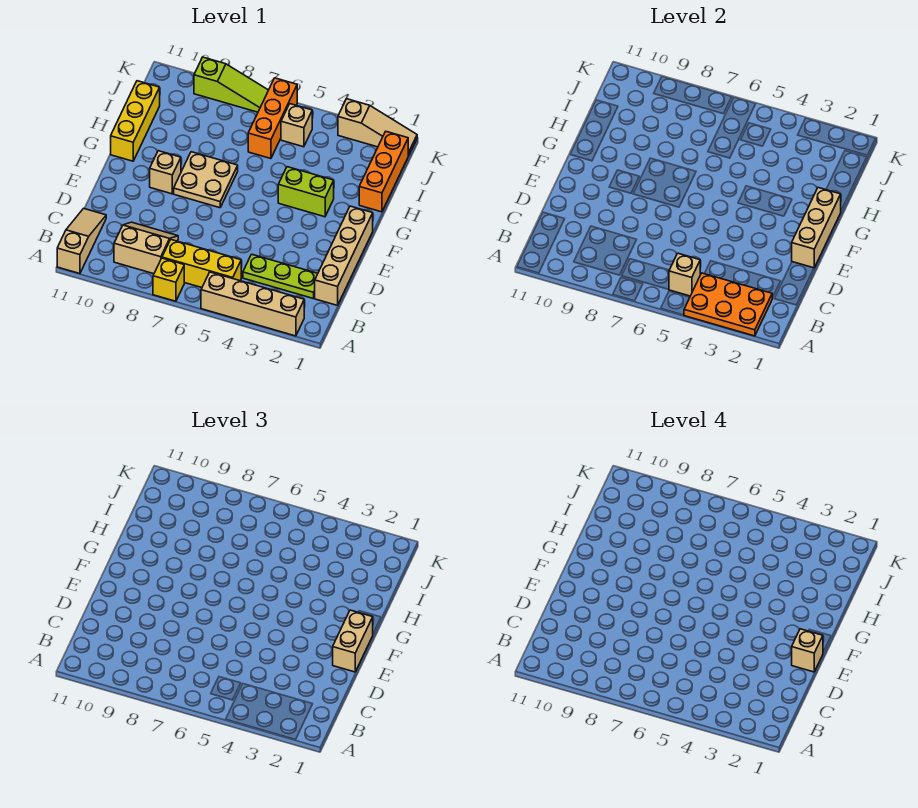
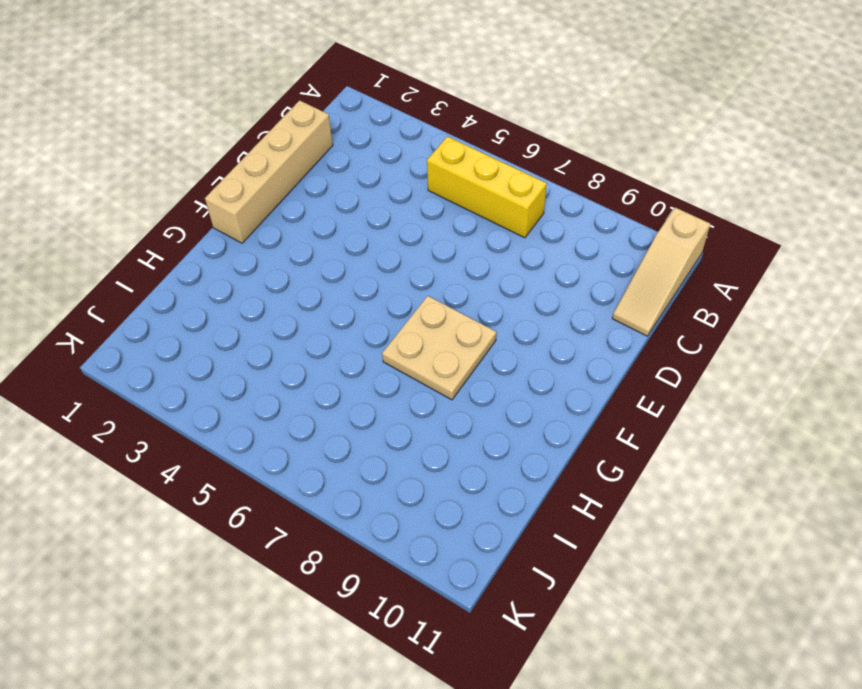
none -> tan 1x4 brick [201,272,304,336]
none -> yellow 1x1 brick [153,258,184,301]
none -> tan 2x2 slope [114,222,178,274]

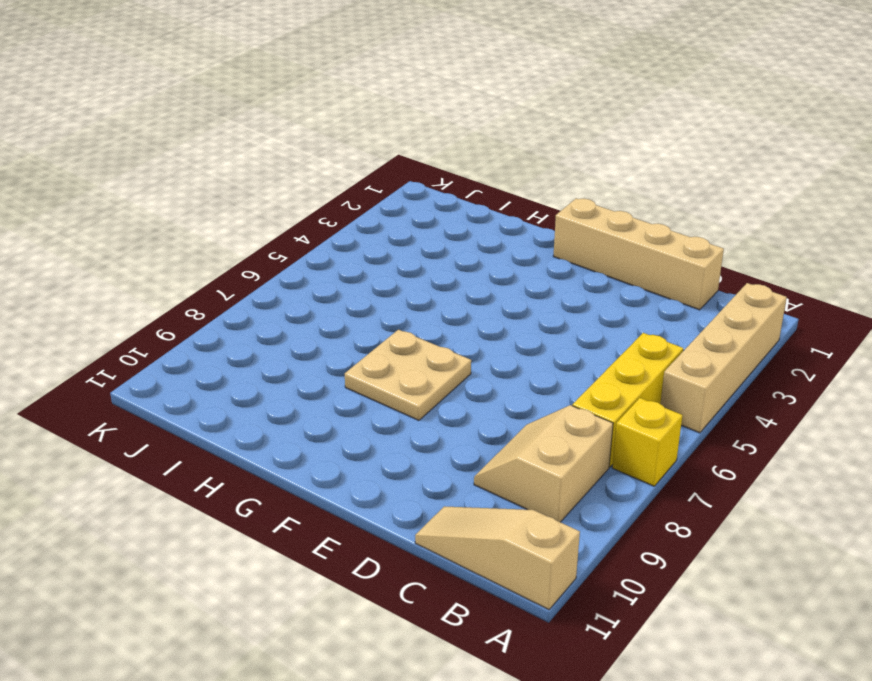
none -> lime 1x3 plate [243,254,318,299]
none -> tan 1x1 brick [150,151,181,194]
none -> lime 1x2 brick [278,167,334,217]

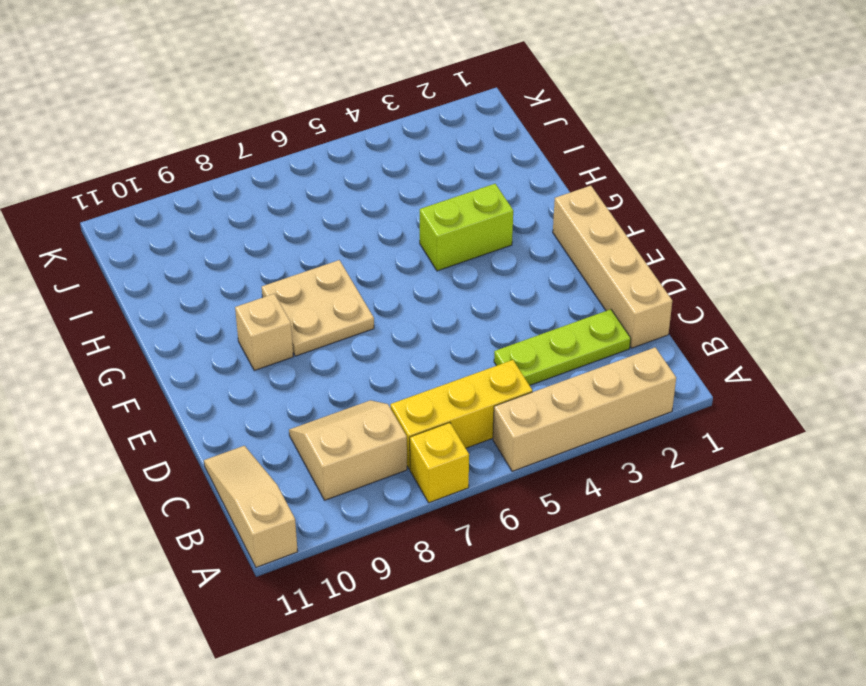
none -> yellow 1x3 brick [111,81,160,161]
none -> orange 1x3 brick [359,131,408,212]
none -> orange 1x3 brick [248,78,297,159]

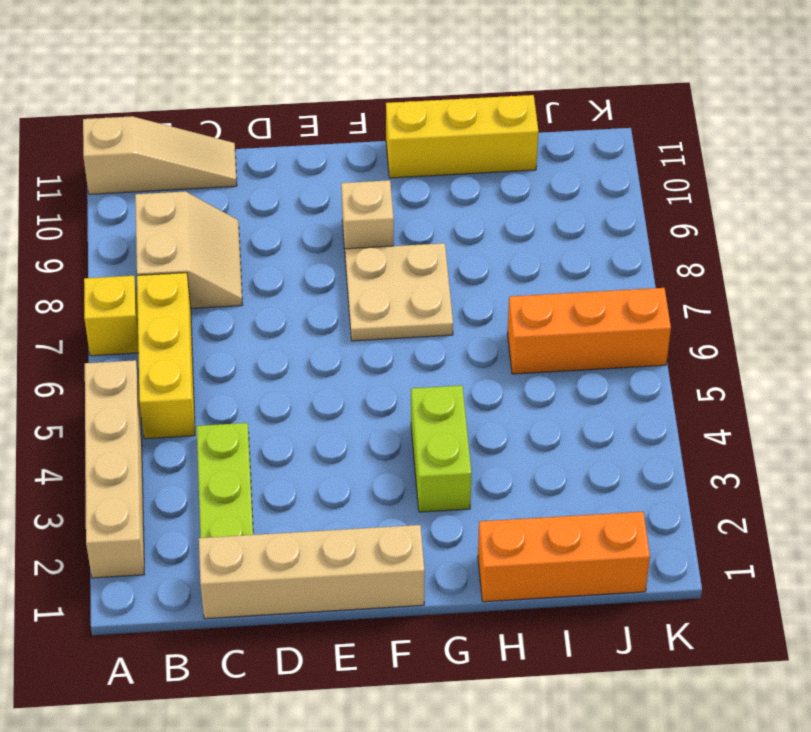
none -> tan 1x1 brick [281,104,312,147]
none -> tan 1x3 slope [338,99,417,156]
none -> lime 1x3 slope [194,57,268,112]

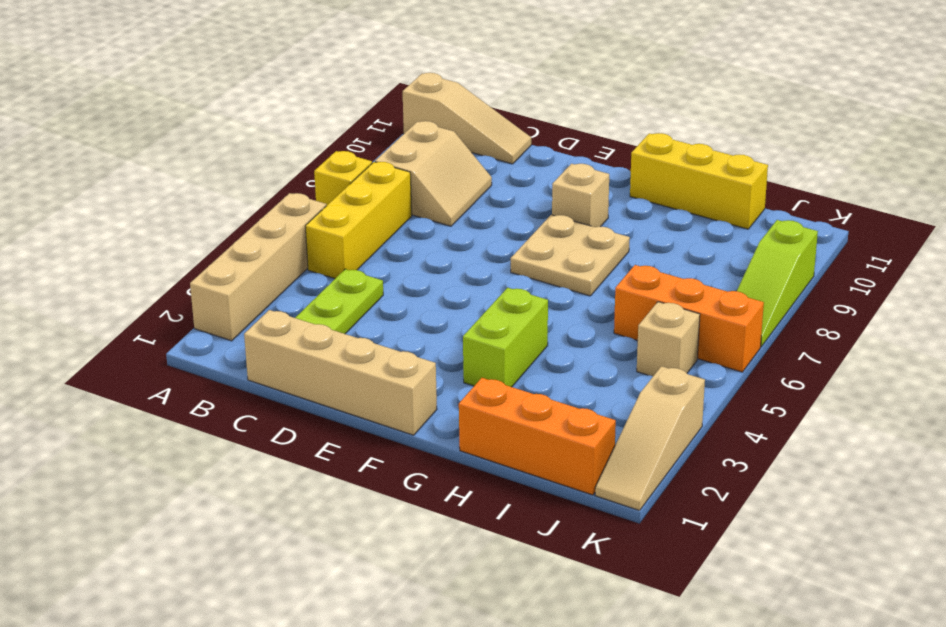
none -> orange 2x3 plate [684,273,772,336]
none -> tan 1x1 brick [669,253,700,296]
none -> tan 1x3 brick [792,188,841,268]

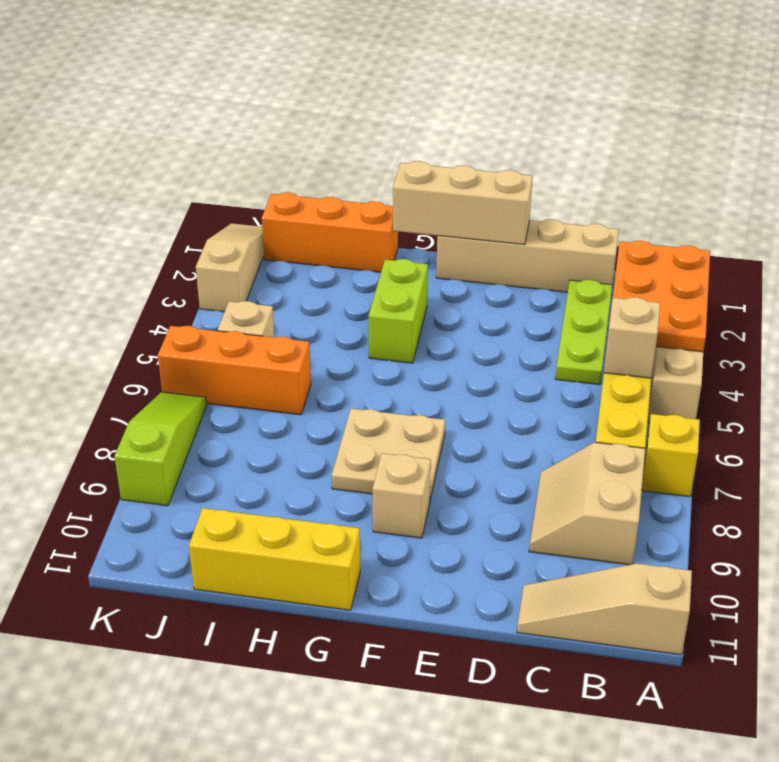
none -> tan 1x2 brick [333,610,373,672]
none -> tan 1x1 brick [792,629,823,672]

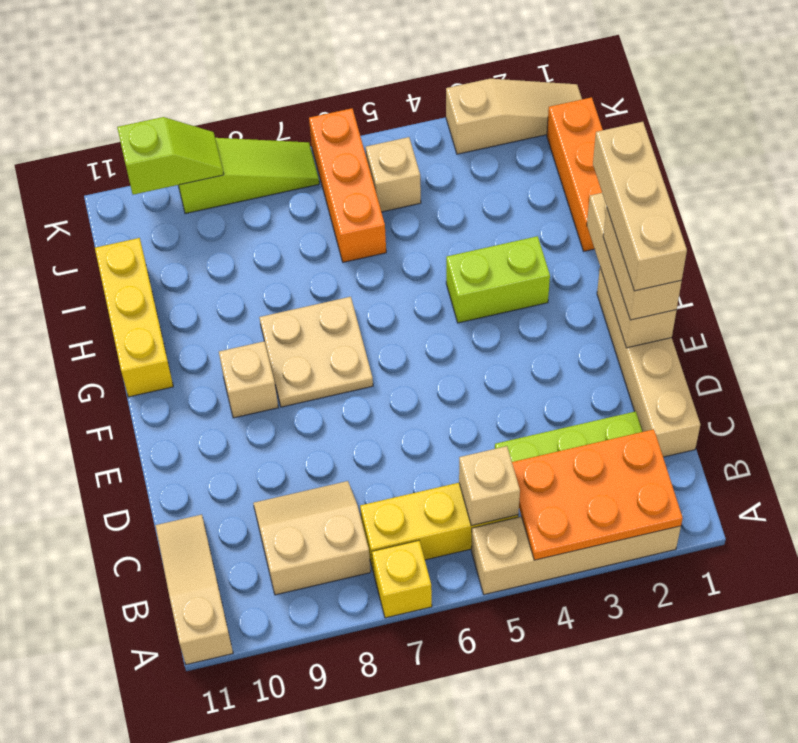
tan 1x3 brick [593,122,687,291] -> tan 1x1 brick [792,629,823,672]
lime 1x2 slope [117,117,224,195] -> none

